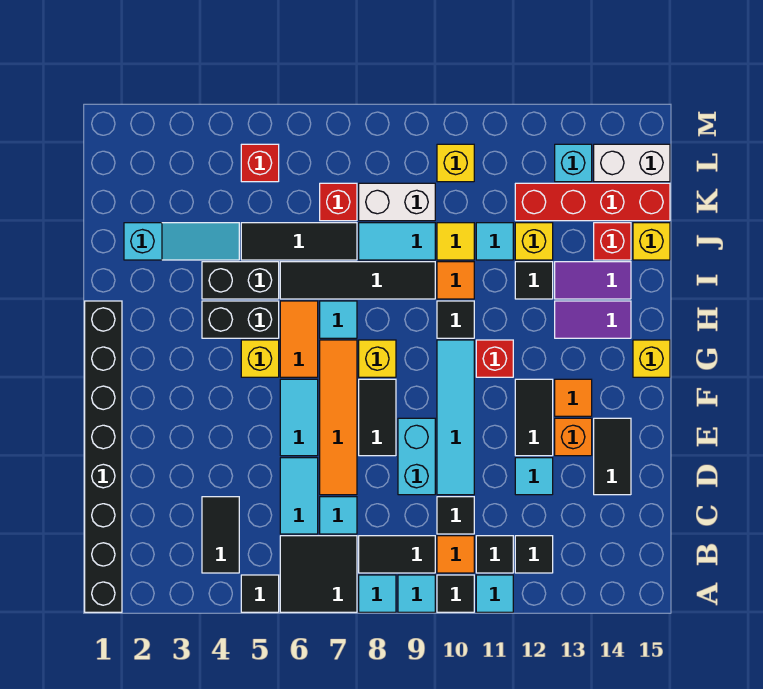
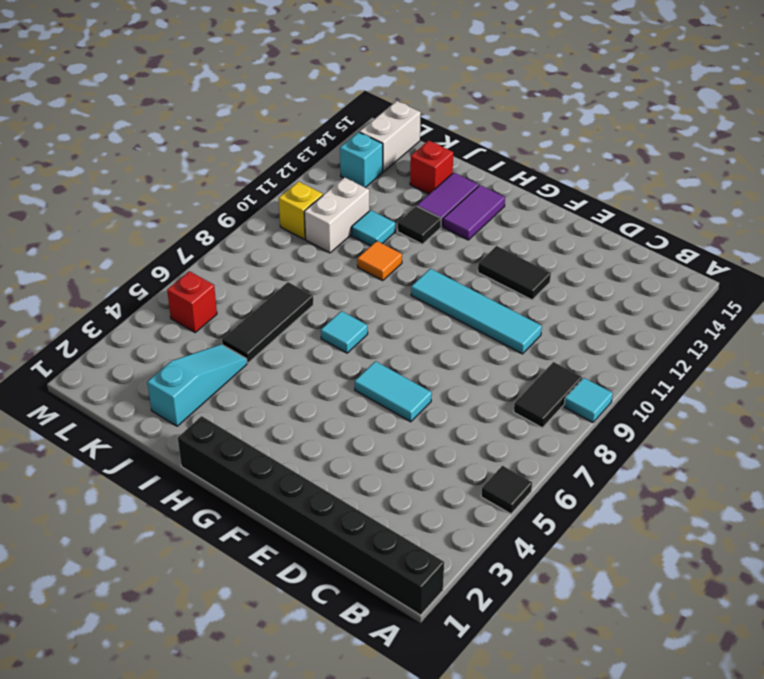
white 1x2 brick [304,177,369,253] -> white 1x2 brick moved to [359,183,435,221]
none -> black 2x2 tile [280,536,357,612]
none -> cyan 1x1 tile [359,575,396,612]
none -> black 1x1 tile [437,575,474,612]
none -> cyan 1x1 tile [476,575,513,612]

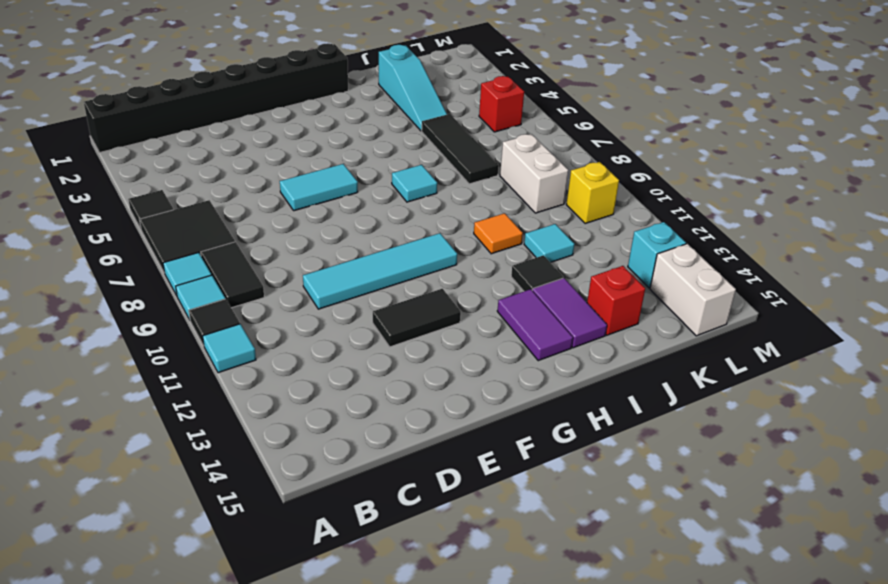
none -> black 1x2 tile [202,497,239,573]
none -> orange 1x1 tile [437,536,474,573]
none -> black 1x1 tile [476,536,513,573]
none -> black 1x1 tile [515,536,553,573]

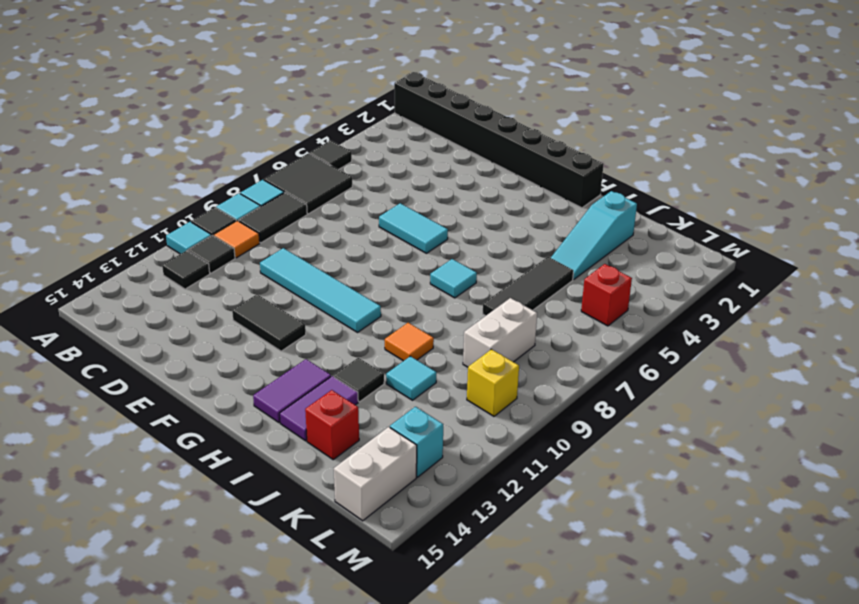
none -> black 1x2 tile [202,497,239,573]
none -> cyan 1x2 tile [280,458,318,534]
none -> cyan 1x1 tile [320,497,357,534]
none -> black 1x1 tile [437,497,474,534]

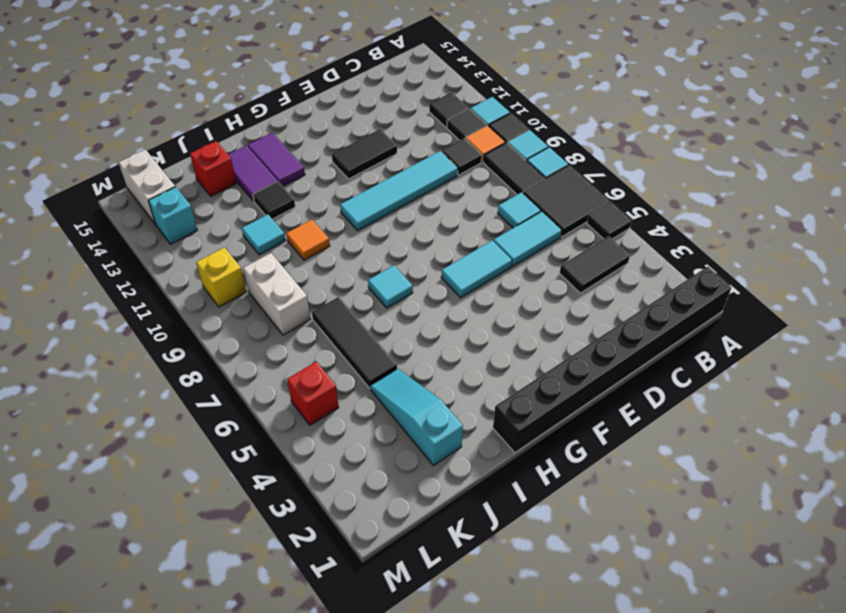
none -> orange 1x4 tile [320,340,357,495]
none -> cyan 1x2 brick [398,418,435,495]
none -> cyan 1x1 tile [515,458,553,495]
none -> black 1x2 tile [594,418,631,495]

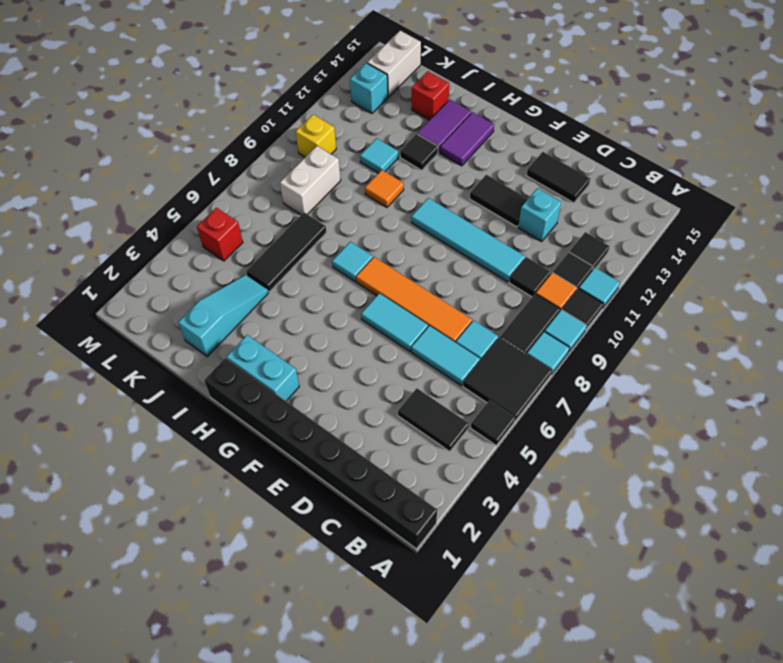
cyan 1x1 brick [518,188,562,241] -> cyan 1x1 tile [515,458,553,495]
cyan 1x2 brick [226,335,299,401] -> cyan 1x2 brick moved to [398,418,435,495]
none -> black 1x2 tile [359,379,396,456]
none -> orange 1x1 brick [555,418,592,456]
none -> orange 1x1 tile [555,379,592,416]
none -> yellow 1x1 brick [241,340,279,377]

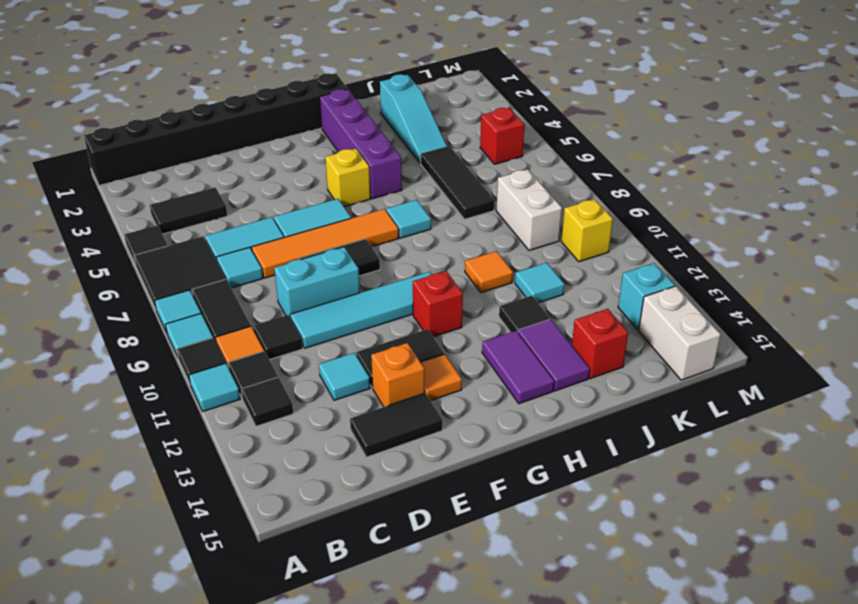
purple 1x4 brick [320,89,402,199] -> black 1x2 brick [202,301,279,338]
none -> orange 1x2 tile [280,301,318,377]
none -> yellow 1x1 brick [359,340,396,377]
none -> yellow 1x1 brick [633,340,670,377]
none -> black 1x1 tile [437,301,474,338]

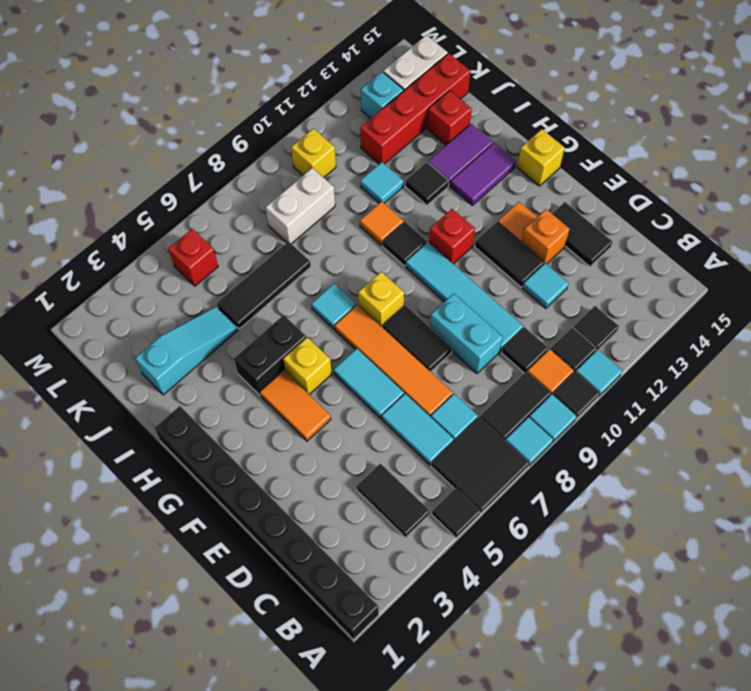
orange 1x2 tile [260,371,331,441] -> orange 1x2 tile moved to [280,301,318,377]
none -> black 1x2 brick [202,262,279,299]
none -> black 1x4 tile [280,262,435,299]
none -> cyan 1x2 tile [359,223,435,260]
none -> yellow 1x1 tile [437,223,474,260]

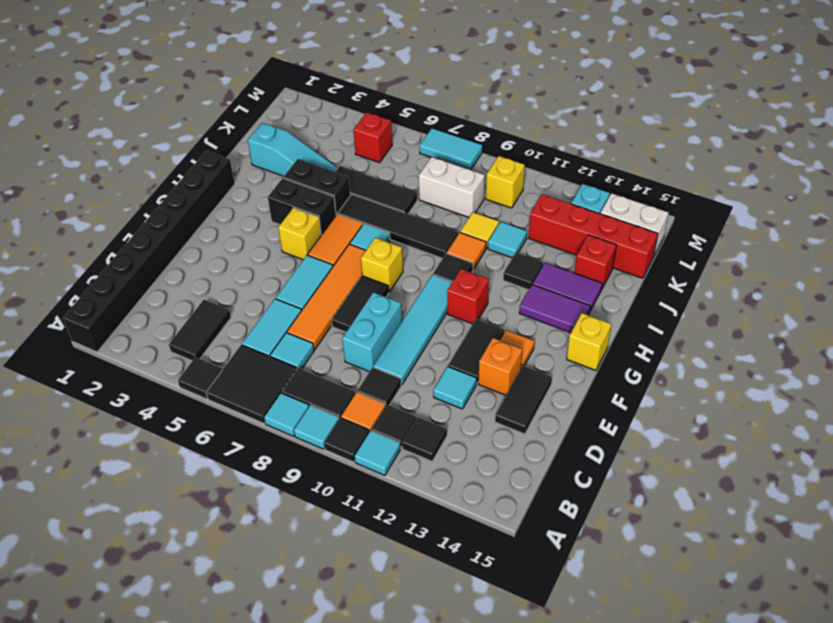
cyan 1x2 tile [419,129,482,170] -> cyan 1x2 tile moved to [359,223,435,260]
none -> yellow 1x1 brick [515,223,553,260]
none -> yellow 1x1 brick [633,223,670,260]
none -> red 1x1 brick [320,183,357,221]

